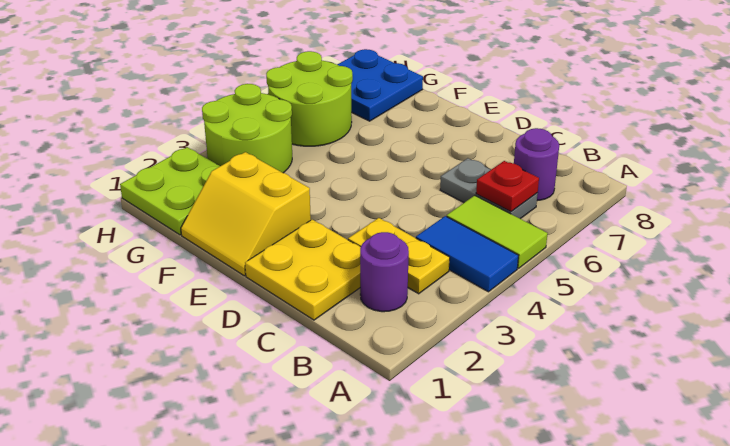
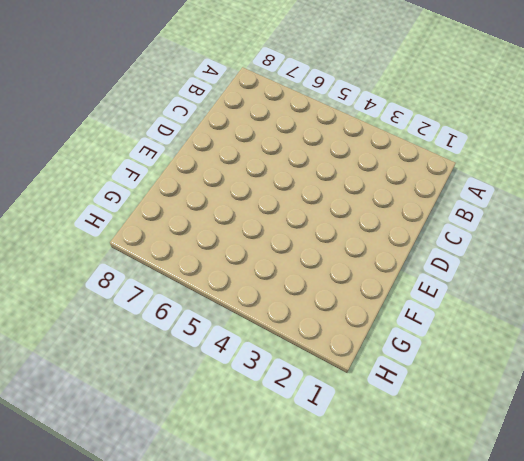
none -> blue 1x2 tile [416,216,518,292]
none -> lime 1x2 tile [447,195,548,268]
none -> purple 1x1 round brick [360,232,409,312]

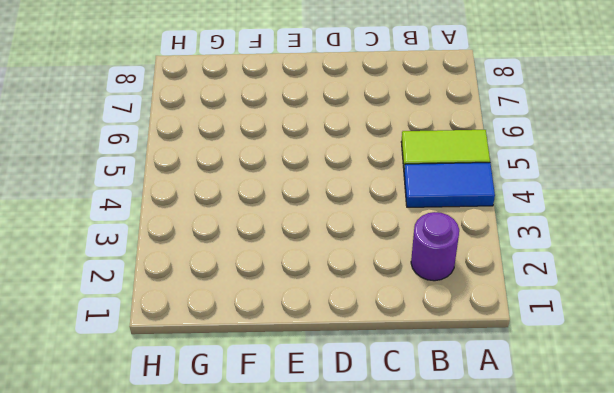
none -> yellow 1x2 plate [348,218,450,294]
none -> grey 1x2 plate [440,158,538,219]
none -> purple 1x1 round brick [514,128,559,201]

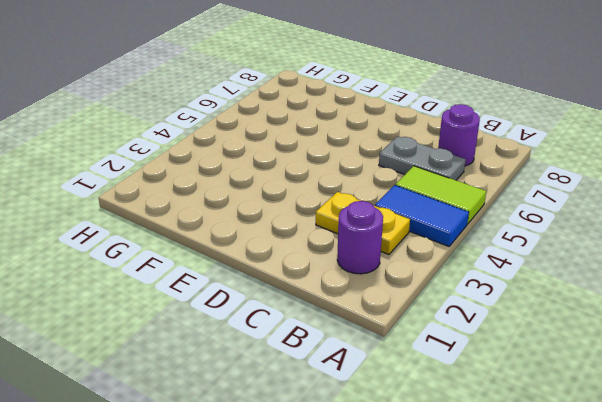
none -> yellow 2x2 plate [245,219,361,320]
none -> yellow 2x2 slope [181,152,311,276]
none -> lime 2x2 plate [120,147,220,235]

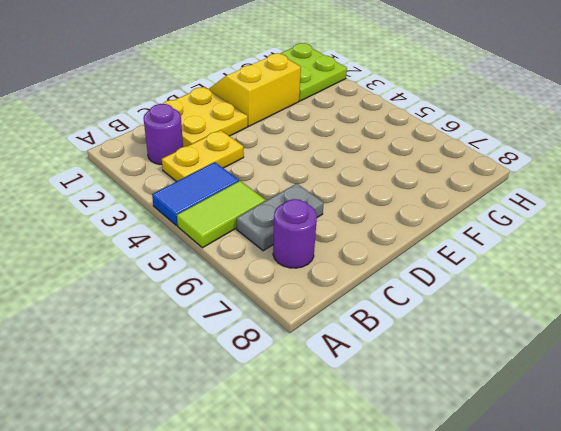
none -> lime 2x2 round brick [202,84,292,173]
none -> lime 2x2 round brick [266,51,353,146]
none -> blue 2x2 plate [337,49,423,121]

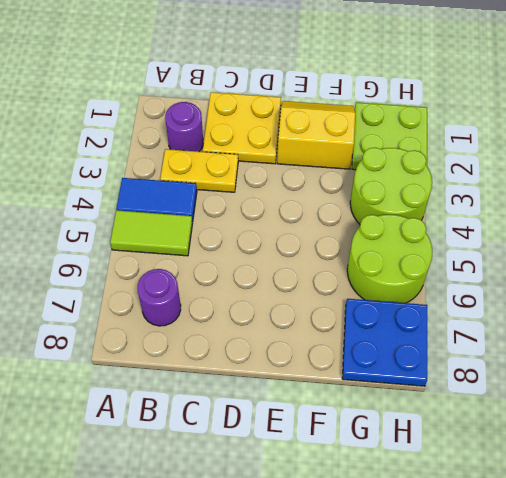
none -> grey 1x2 plate [440,158,538,219]
none -> red 1x1 plate [476,161,539,212]

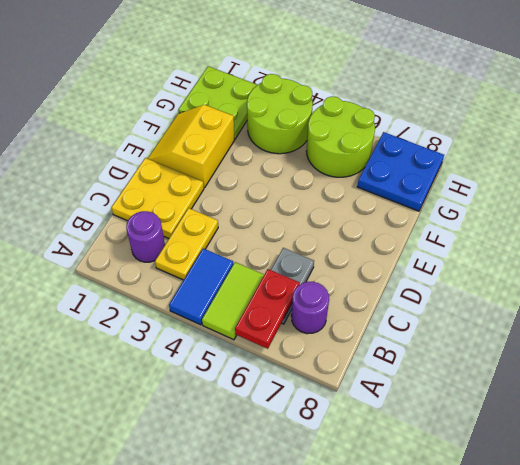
red 1x2 plate [235,269,300,349] -> red 1x1 plate [476,161,539,212]

